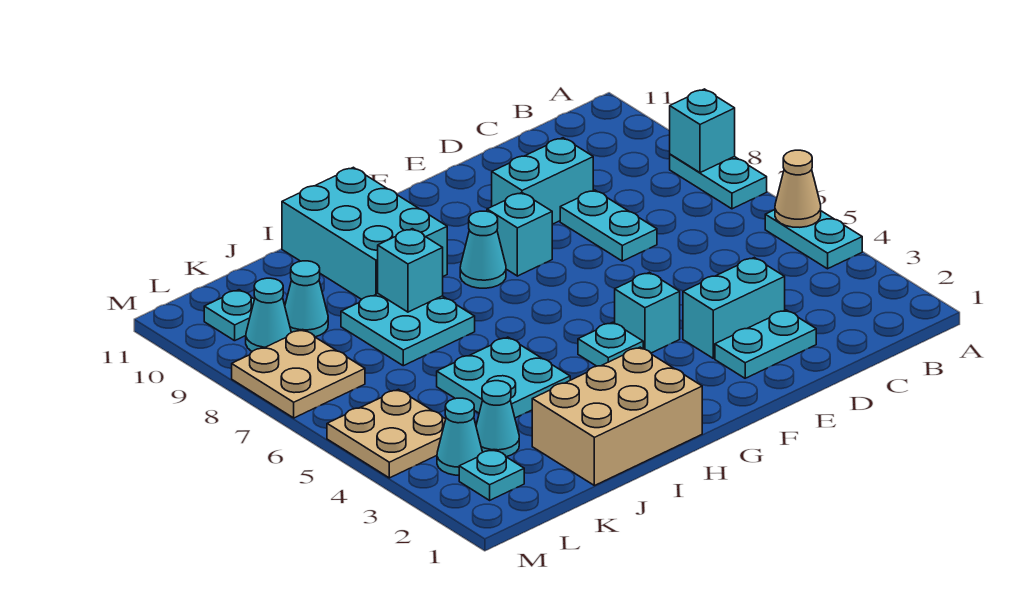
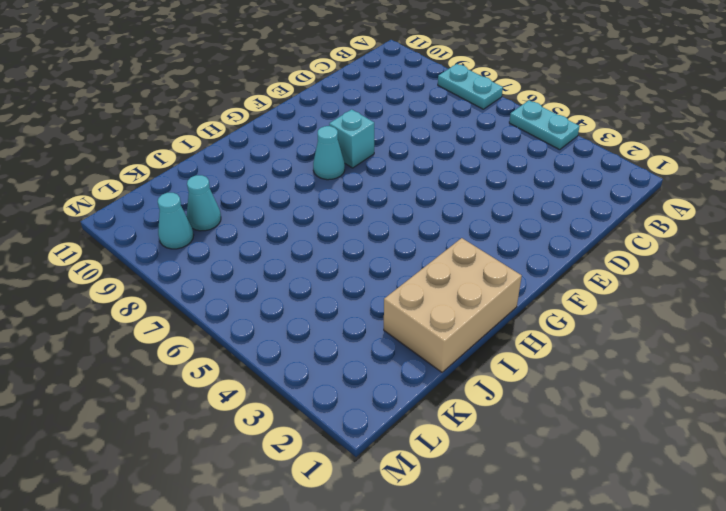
none -> cyan 1x2 plate [715,310,816,378]
none -> cyan 1x2 brick [683,258,785,358]
none -> cyan 1x2 plate [560,190,657,261]

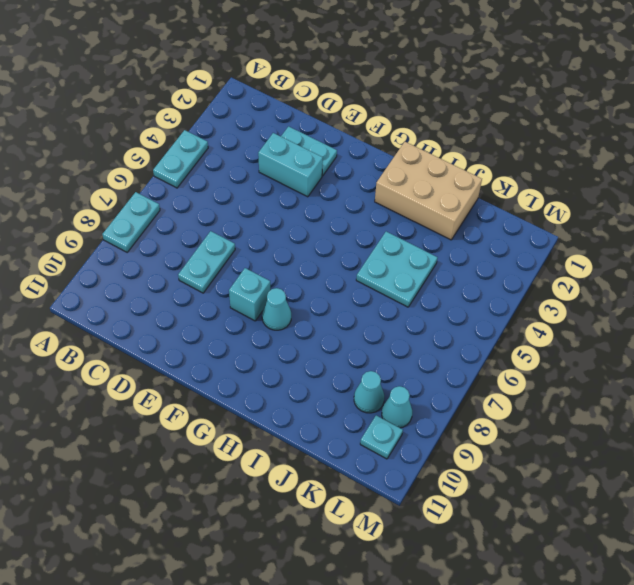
none -> cyan 1x2 brick [492,138,593,224]
none -> cyan 1x1 brick [615,272,680,353]
none -> cyan 1x1 plate [578,322,643,366]

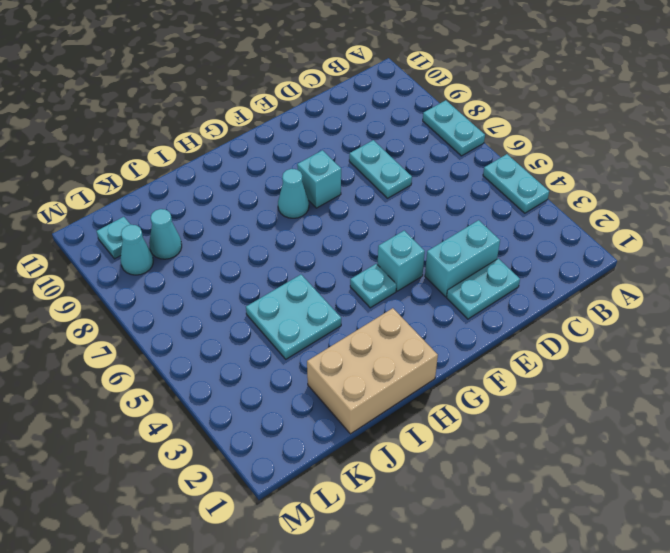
none -> cyan 1x2 brick [492,138,593,224]
none -> cyan 2x3 brick [282,167,447,299]
none -> cyan 2x2 plate [341,294,475,366]

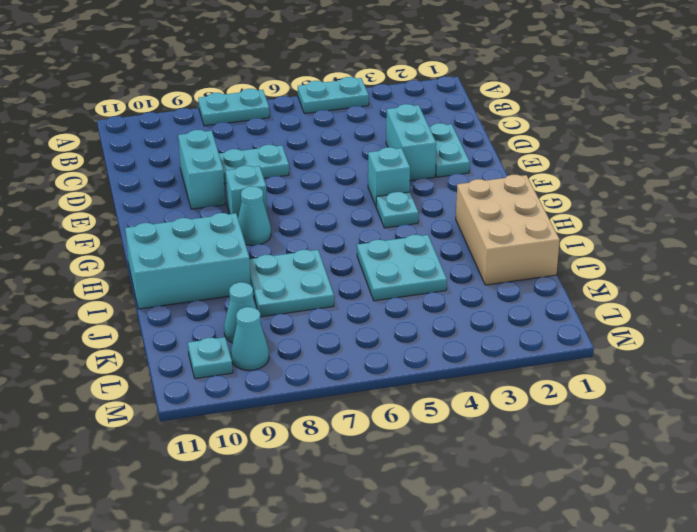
none -> cyan 1x1 cone [476,381,519,457]
none -> cyan 1x1 plate [459,450,524,500]
none -> cyan 1x1 cone [437,398,483,475]

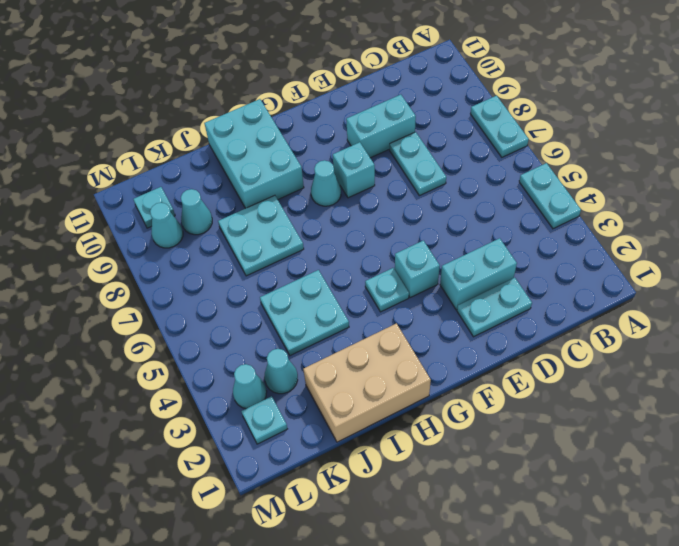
none -> tan 2x2 plate [327,389,446,478]
none -> tan 2x2 plate [232,330,365,418]
none -> tan 1x1 cone [775,150,821,227]

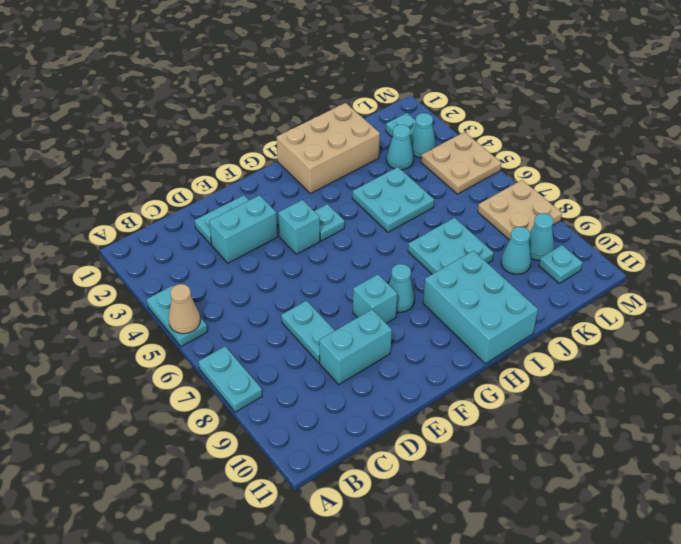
none -> cyan 1x1 brick [670,89,735,173]
none -> cyan 1x1 brick [378,229,443,312]

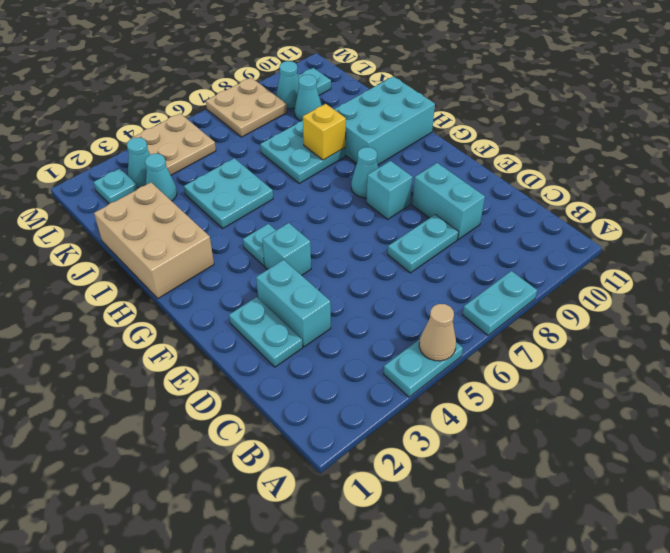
yellow 1x1 brick [303,104,346,160] -> cyan 1x1 brick [378,229,443,312]
none -> cyan 1x1 brick [670,89,735,173]

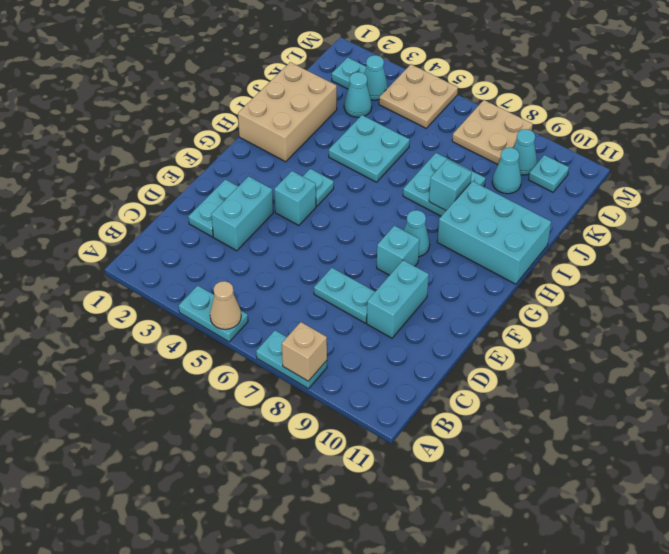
tan 1x1 brick [282,322,327,381] -> cyan 1x1 brick [670,89,735,173]

